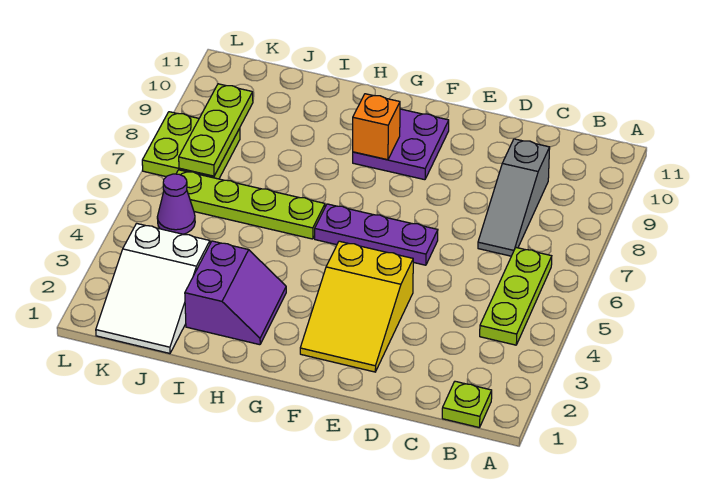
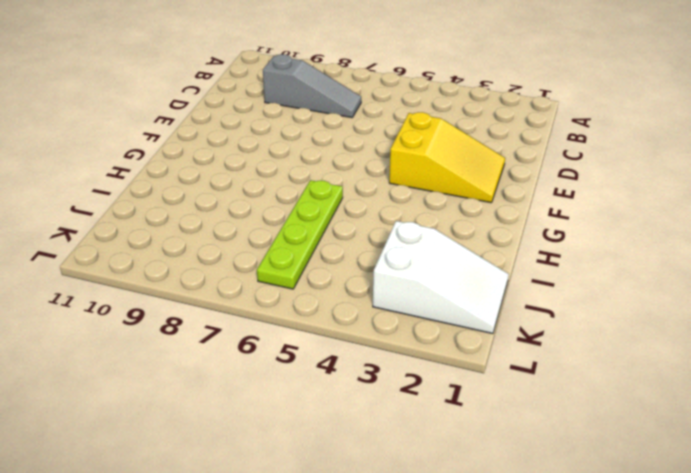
none -> lime 1x1 plate [442,381,492,428]
none -> lime 1x3 plate [480,248,552,345]
none -> purple 1x3 plate [315,204,438,265]

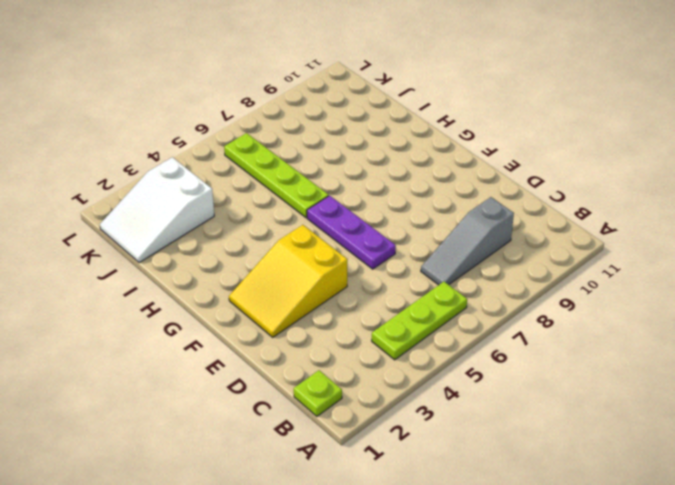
none -> purple 2x2 plate [353,109,449,180]
none -> purple 2x2 slope [185,241,286,345]
none -> purple 1x1 cone [157,174,195,234]

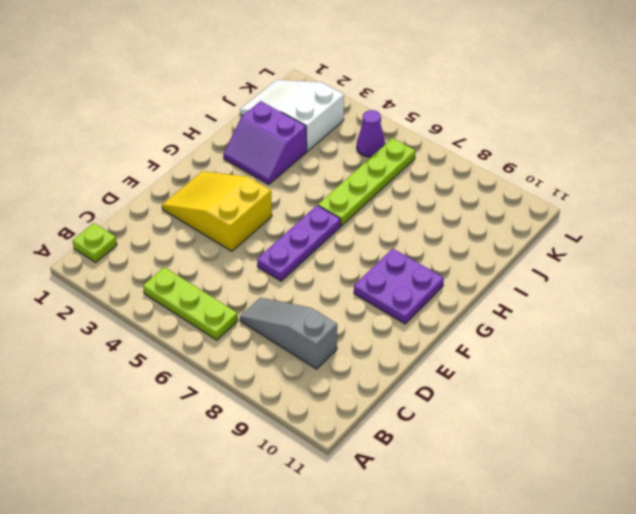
none -> lime 2x2 plate [142,112,240,179]
none -> orange 1x1 brick [353,94,400,160]
none -> lime 1x3 plate [179,84,253,176]

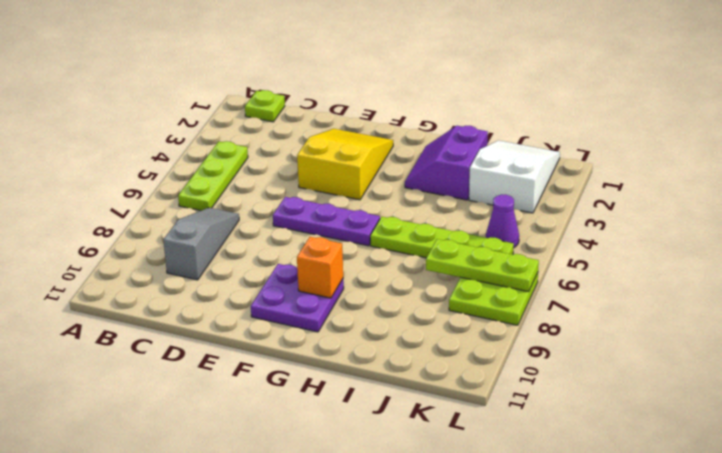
lime 1x3 plate [426,239,539,292] -> lime 1x3 plate turned to [179,84,253,176]

